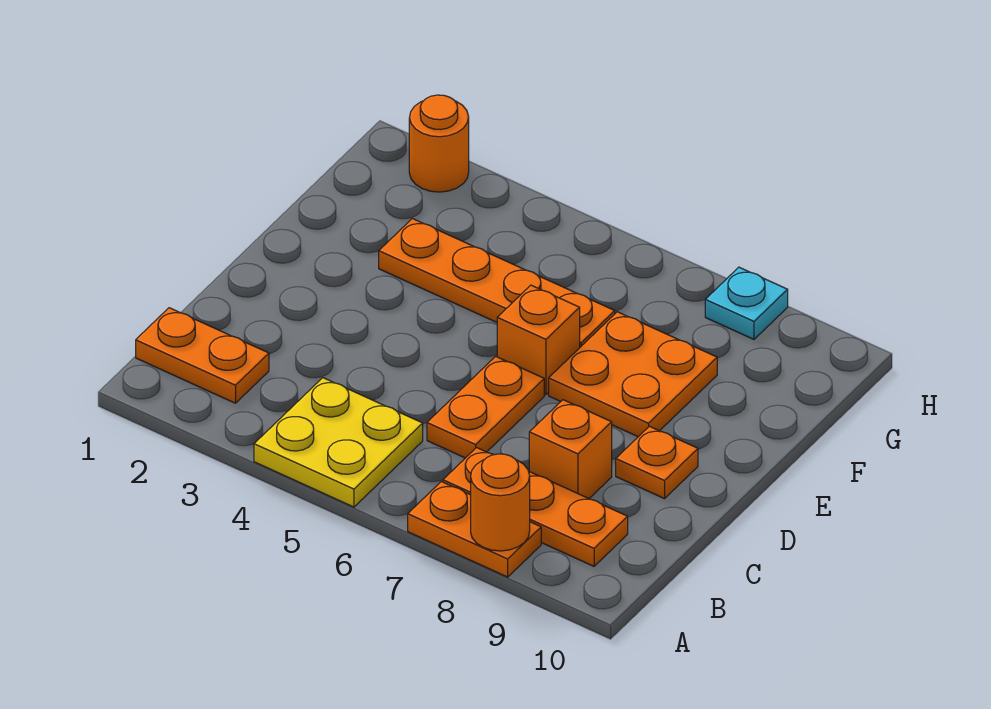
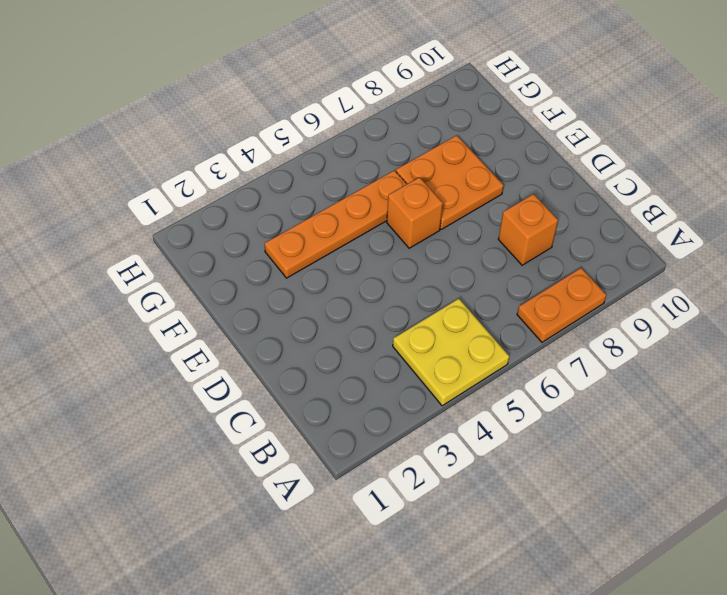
none -> orange 1x2 plate [136,308,269,403]
none -> orange 1x3 plate [443,448,628,566]
none -> orange 1x2 plate [427,356,544,458]

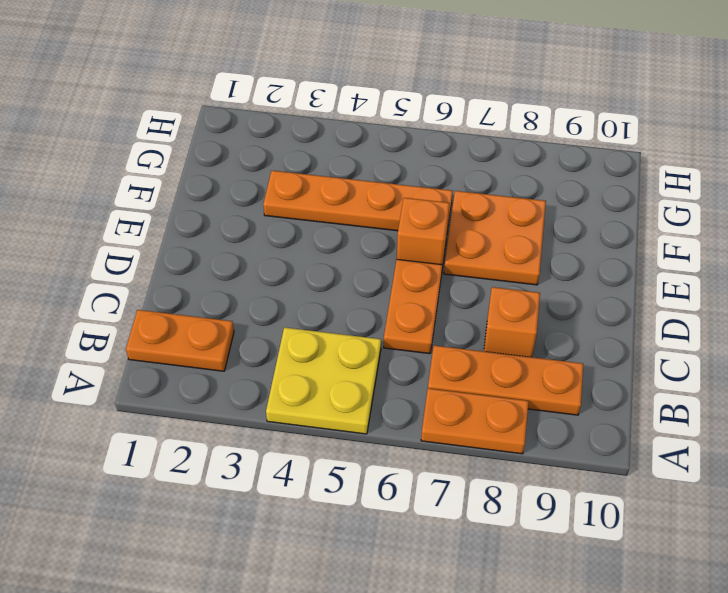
none -> orange 1x1 plate [616,426,698,499]
none -> orange 1x1 round brick [409,95,469,192]
none -> cyan 1x1 plate [705,267,788,339]

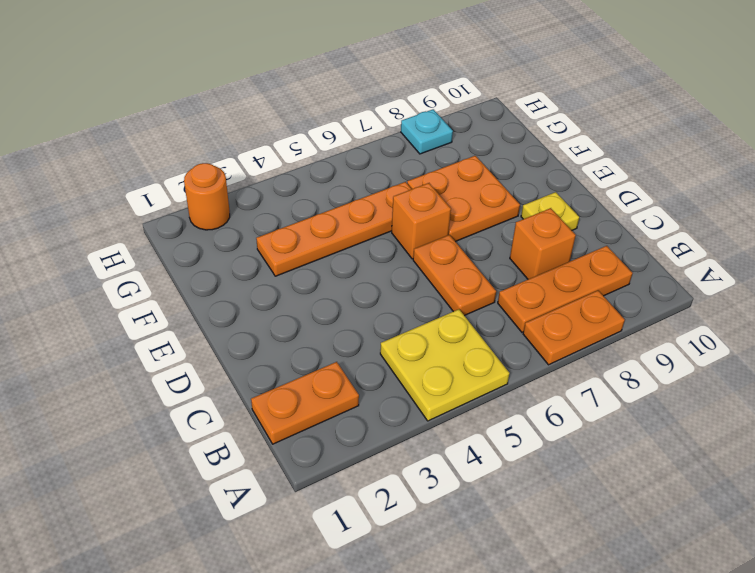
yellow 1x1 plate [521,192,579,230] -> orange 1x1 plate [616,426,698,499]
none -> orange 1x1 round brick [471,454,530,551]

